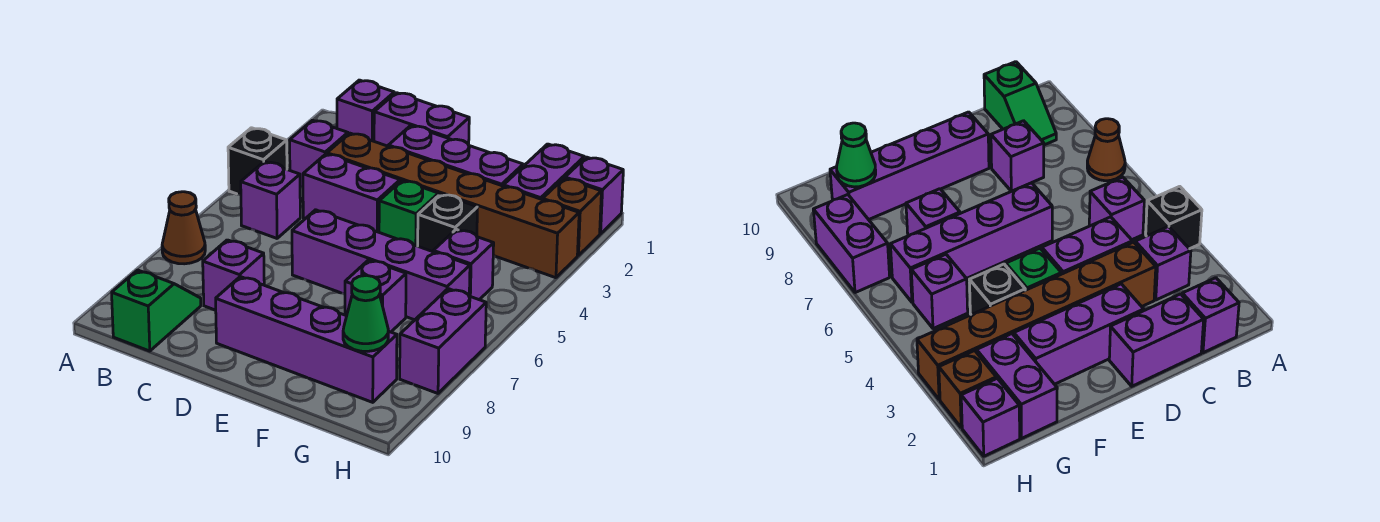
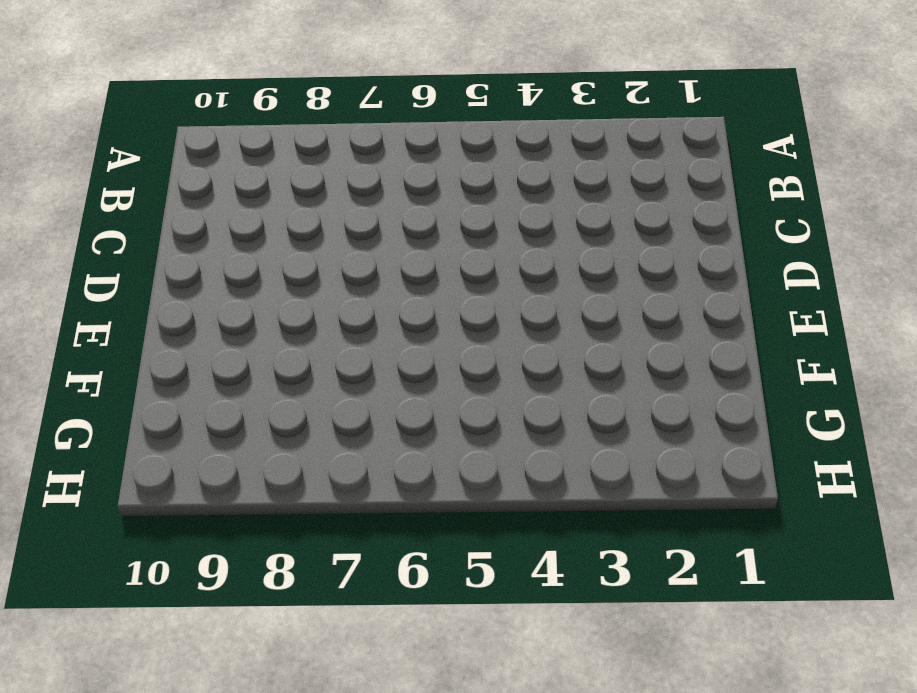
none -> black 1x1 brick [228,128,287,195]
none -> brown 1x1 cone [162,192,205,264]
none -> purple 1x1 brick [337,80,394,141]

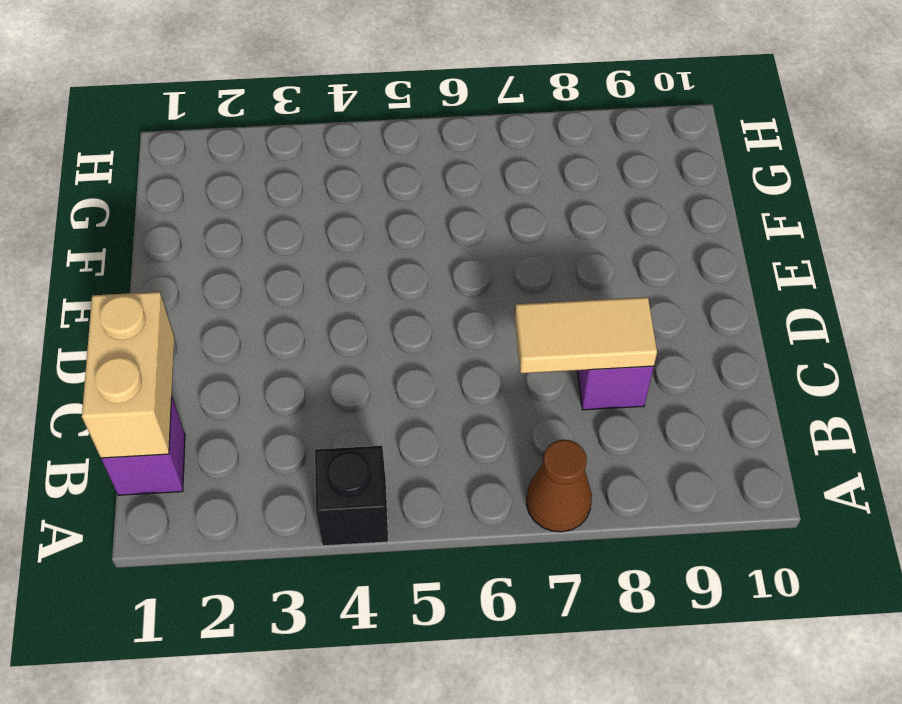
tan 1x2 brick [82,292,174,458] -> none
tan 1x2 tile [515,297,657,373] -> none
none -> purple 1x1 brick [290,120,348,187]
none -> purple 1x1 brick [241,162,300,238]
none -> green 1x2 slope [112,270,201,351]

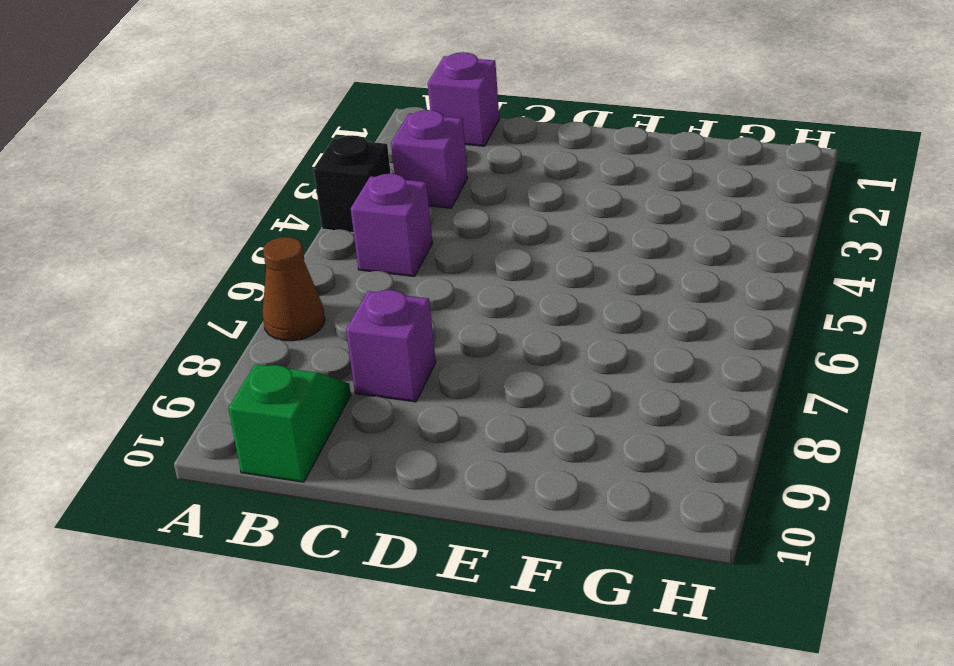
none -> purple 1x2 brick [374,93,469,146]
none -> brown 1x6 brick [327,133,579,278]
none -> purple 1x2 brick [303,154,400,232]

